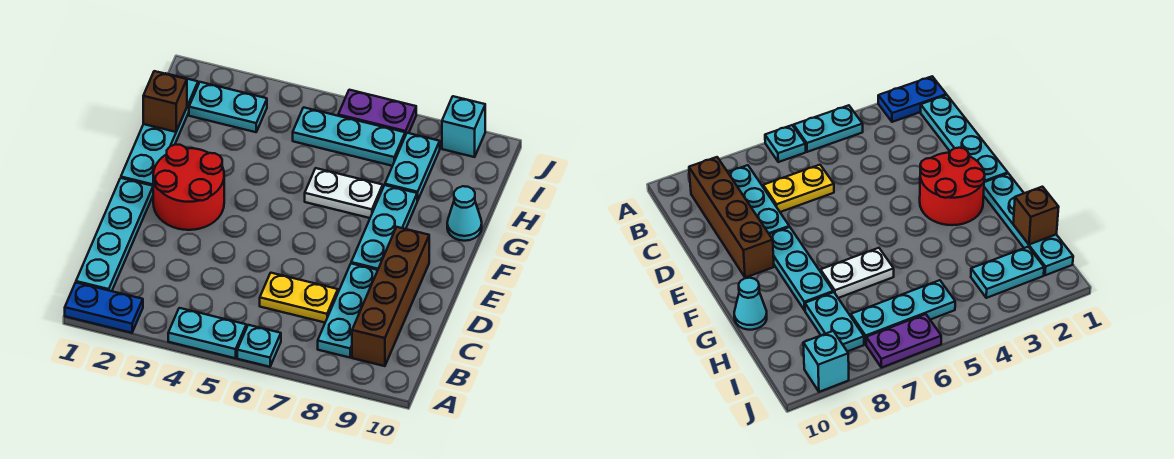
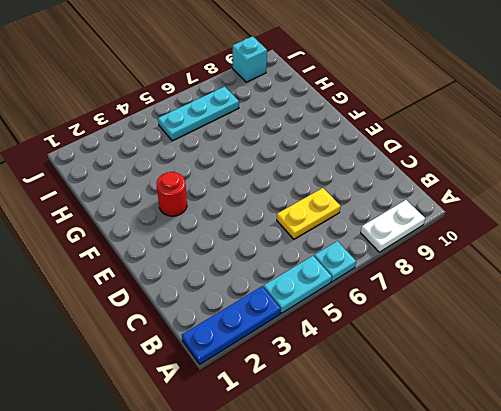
blue 1x3 plate [182,286,281,364] -> blue 1x2 plate [65,283,143,333]
white 1x2 plate [361,200,425,252] -> white 1x2 plate moved to [305,168,383,218]
red 1x1 round brick [157,172,187,216] -> red 2x2 round brick [153,145,224,230]
none -> cyan 1x4 plate [76,178,153,291]
none -> cyan 1x3 plate [318,264,378,358]
none -> brown 1x4 brick [352,227,429,366]

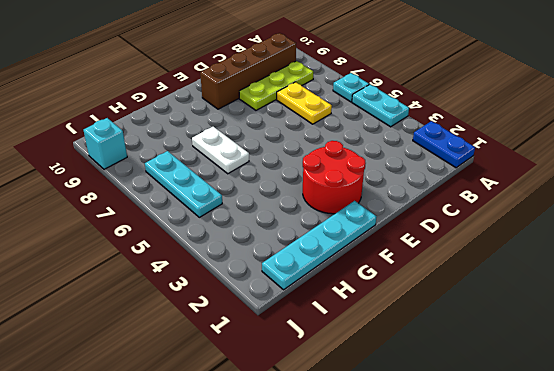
lime 1x3 plate [239,61,313,110] -> cyan 1x3 plate [318,264,378,358]
none -> cyan 1x4 plate [76,178,153,291]
none -> cyan 1x3 plate [351,185,417,270]
none -> cyan 1x1 cone [447,186,482,241]

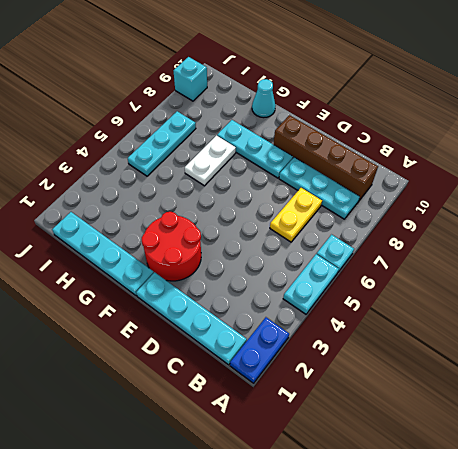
none -> cyan 1x2 plate [385,133,440,201]
none -> cyan 1x2 plate [189,82,267,132]
none -> purple 1x2 plate [338,90,416,136]

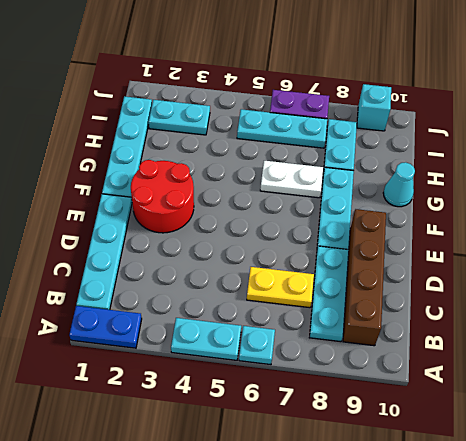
none -> brown 1x1 brick [143,71,187,132]

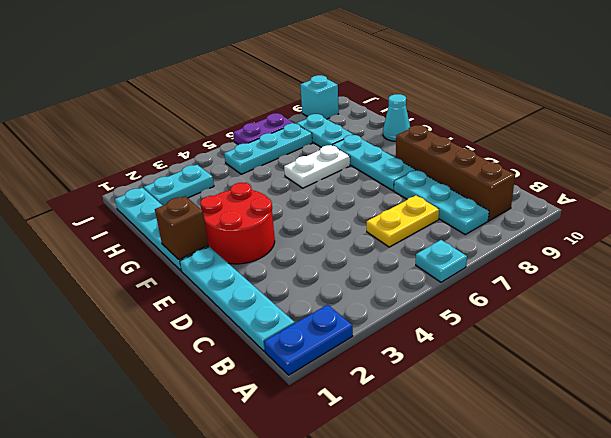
brown 1x1 brick [155,196,208,260] -> brown 1x1 brick moved to [143,71,187,132]
none -> cyan 1x2 plate [168,308,246,358]

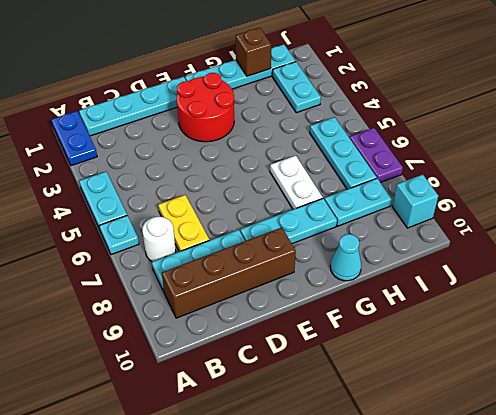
white 1x1 round brick [142,217,176,262] -> none

